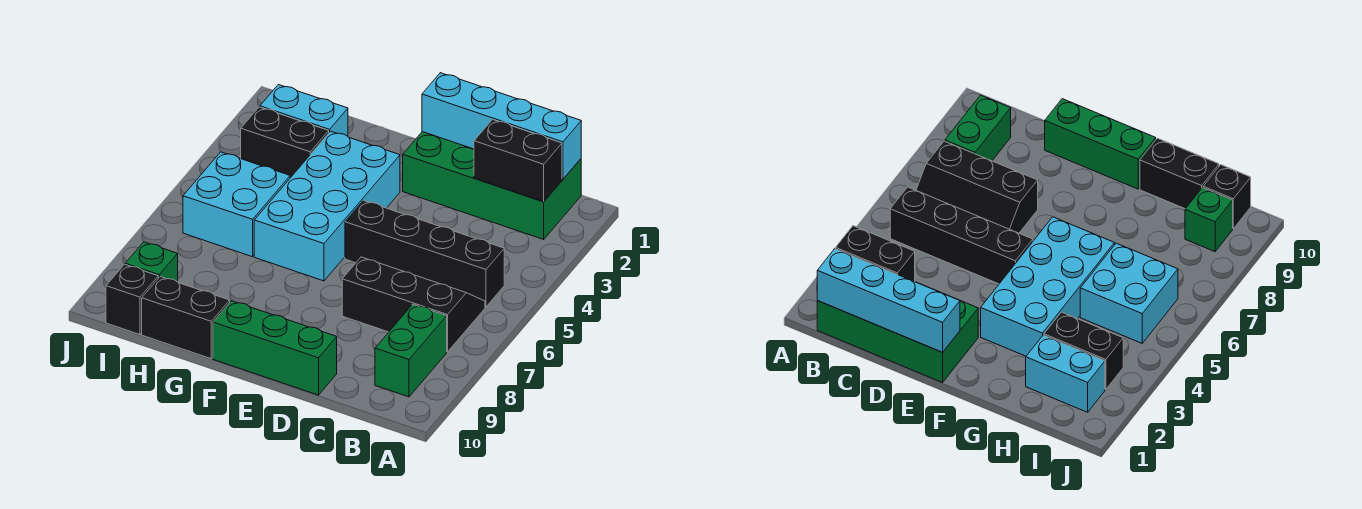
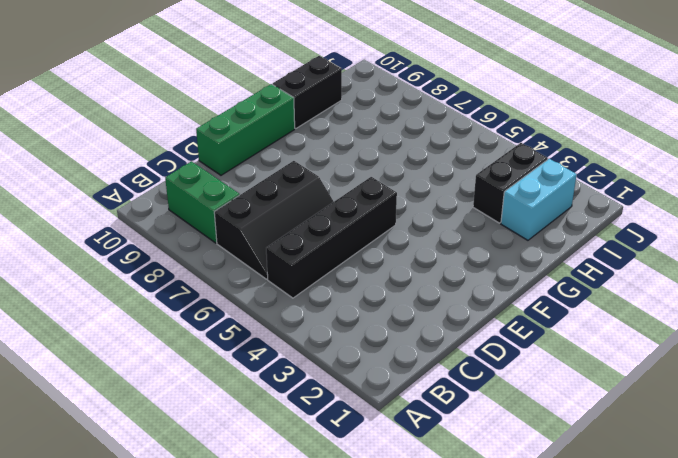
none -> green 2x4 brick [403,132,581,239]
none -> cyan 2x4 brick [254,131,400,281]
none -> cyan 2x2 brick [183,152,290,257]

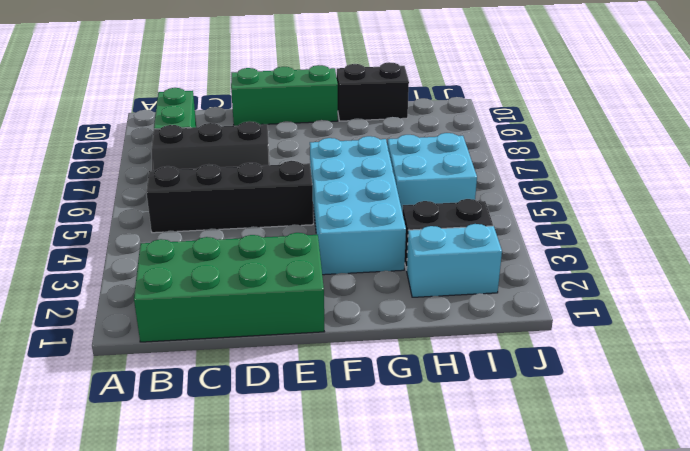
none -> green 1x1 brick [125,242,178,282]
none -> black 1x1 brick [106,264,158,334]
none -> cyan 1x4 brick [422,73,581,179]

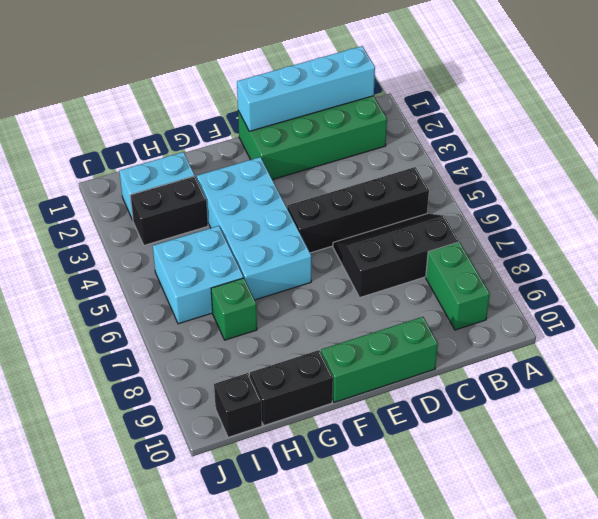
green 1x1 brick [211,278,257,340] -> green 1x1 brick moved to [125,242,178,282]
none -> black 1x2 brick [474,120,562,202]

